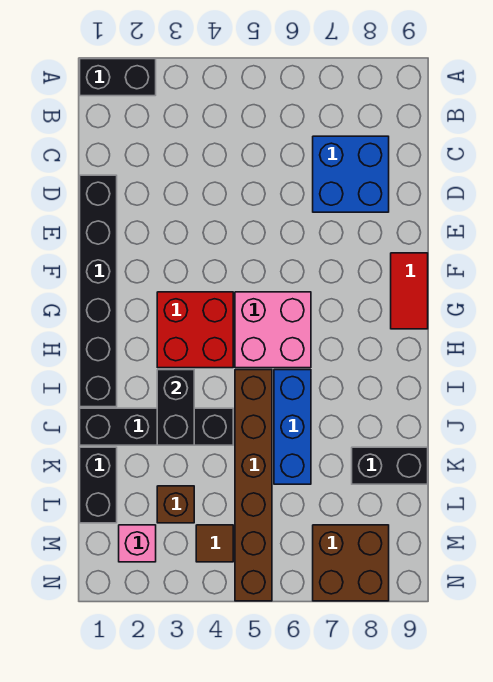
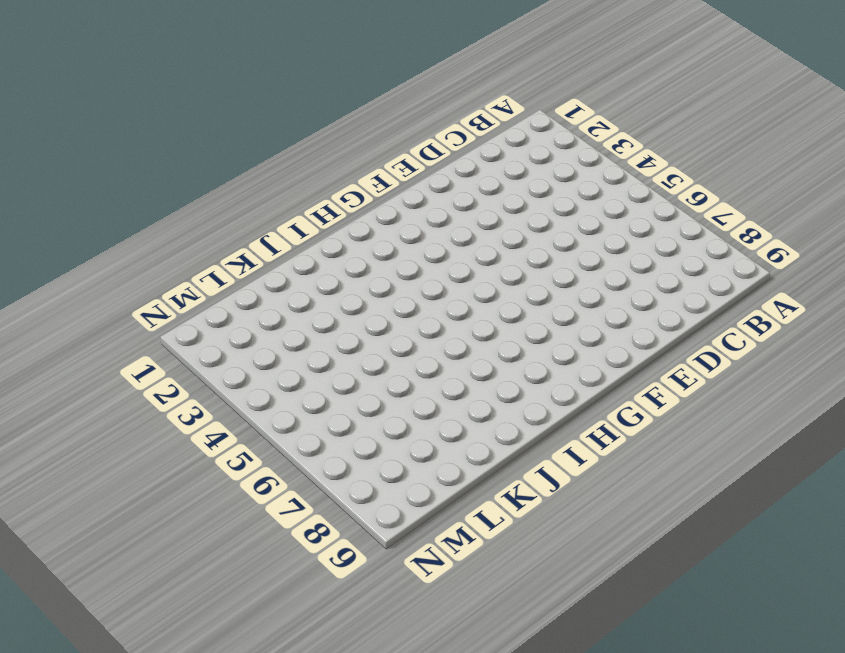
none -> black 1x2 brick [80,59,156,96]
none -> blue 2x2 brick [313,136,389,212]
none -> black 1x6 brick [80,175,117,407]

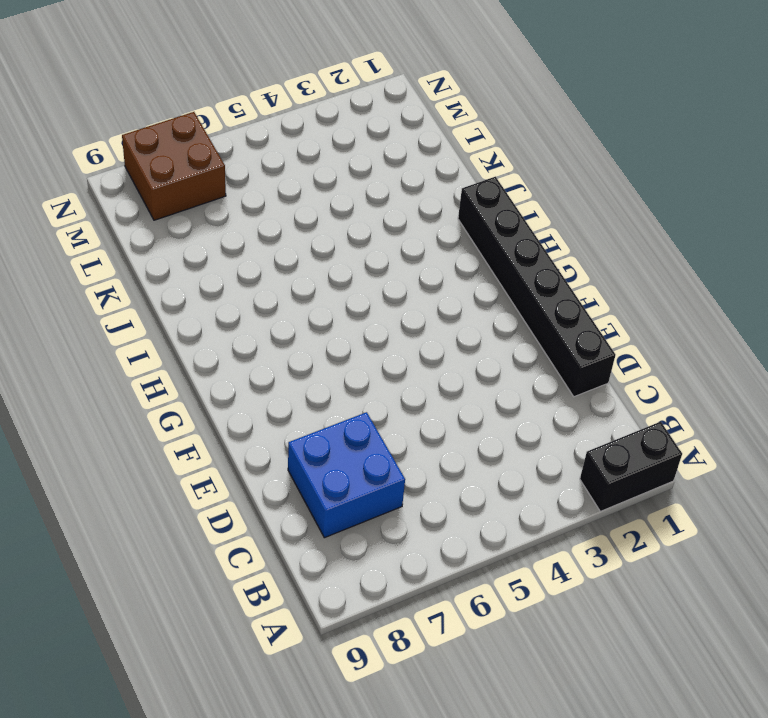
none -> red 1x2 tile [391,253,428,329]
none -> red 2x2 brick [157,292,233,368]
none -> pink 2x2 brick [235,292,311,368]

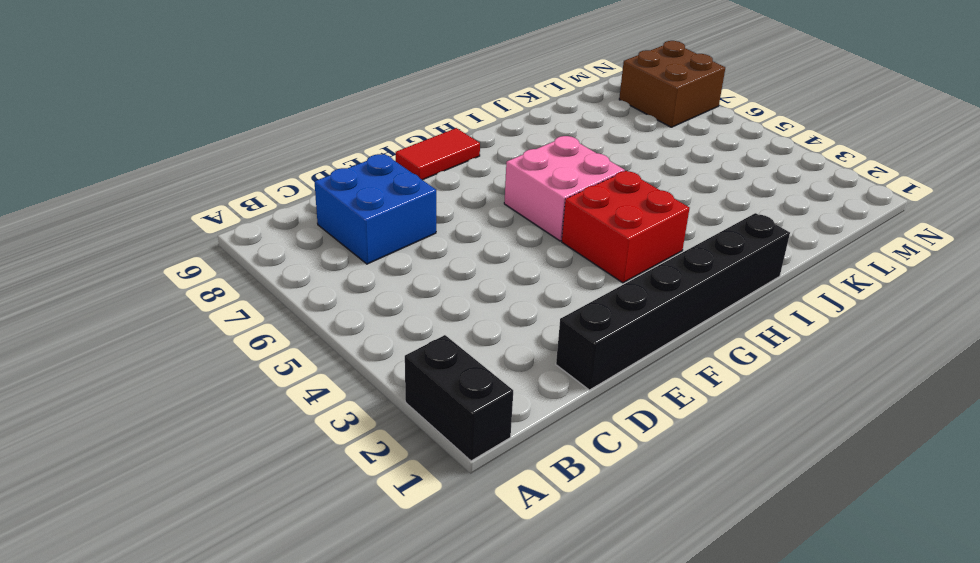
none -> brown 1x6 brick [235,370,272,601]
none -> blue 1x3 brick [274,370,311,484]
none -> black 1x4 brick [80,408,233,445]

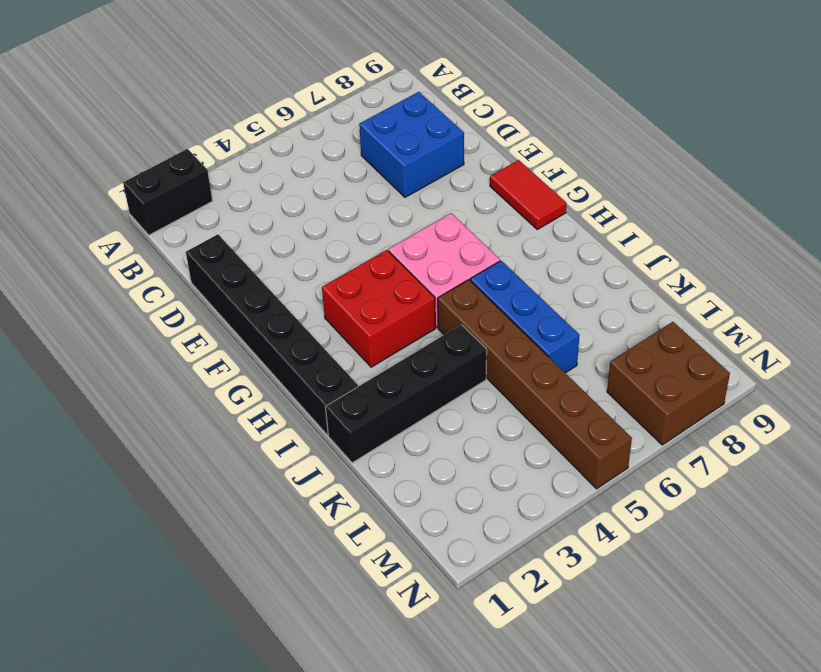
none -> black 1x2 brick [80,447,117,523]
none -> black 1x2 brick [352,447,428,484]
none -> brown 1x1 brick [157,486,194,523]

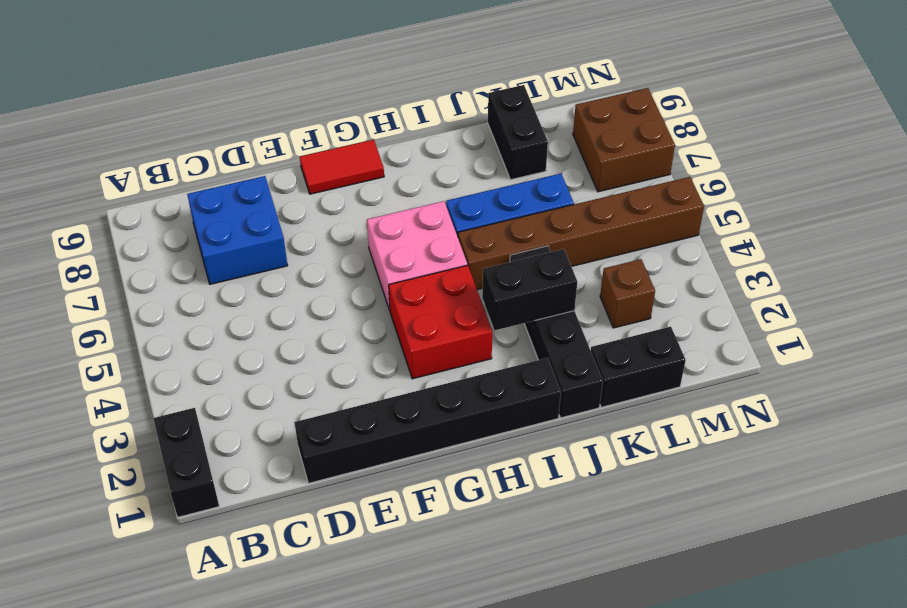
none -> pink 1x1 brick [119,525,156,562]
none -> brown 1x1 tile [196,525,233,562]

